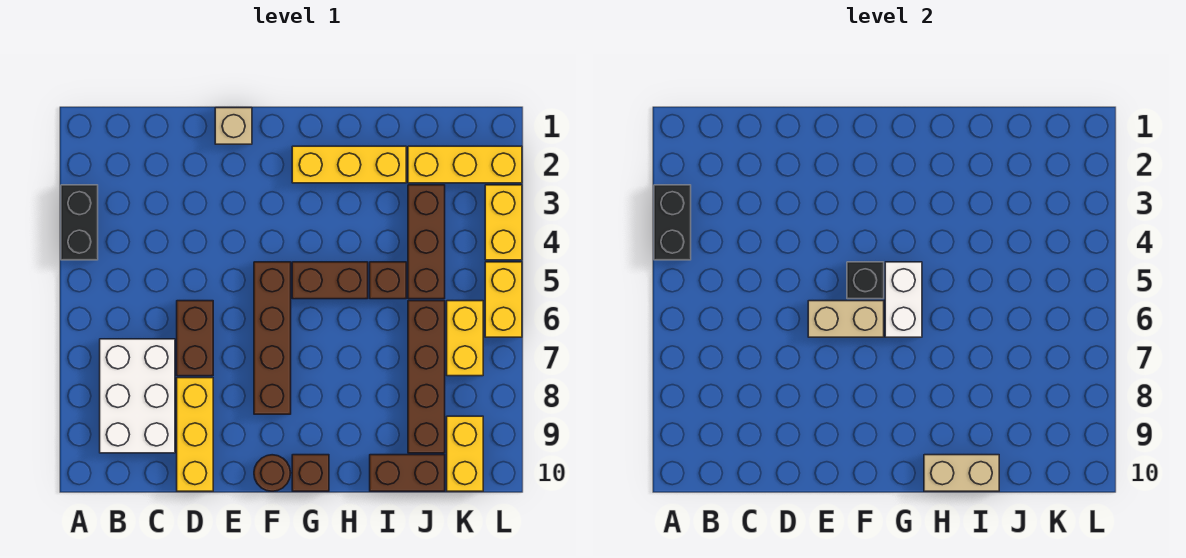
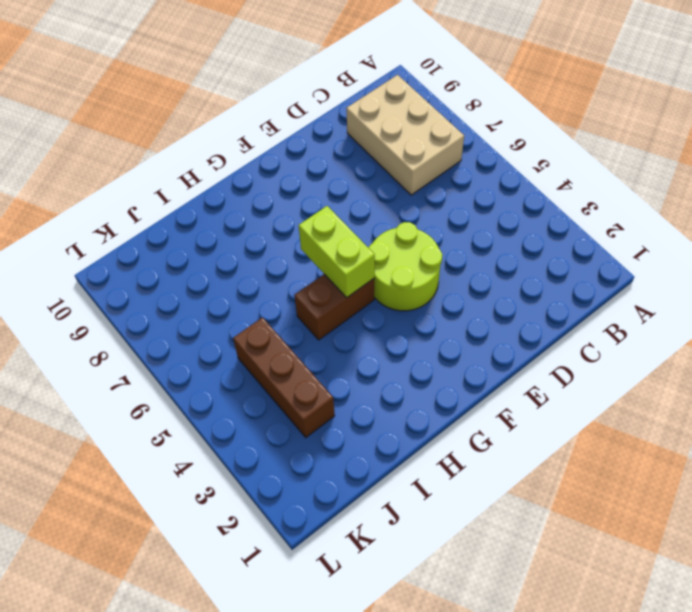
tan 2x3 brick [346,75,464,195] -> white 2x3 brick [100,339,175,453]
lime 2x2 round brick [368,222,442,311] -> brown 1x4 brick [254,262,291,414]
lime 1x2 brick [299,206,375,297] -> white 1x2 brick [885,262,922,337]
none -> black 1x2 brick [61,185,98,260]
none -> brown 1x2 brick [177,301,213,376]
none -> yellow 1x3 brick [177,378,213,491]

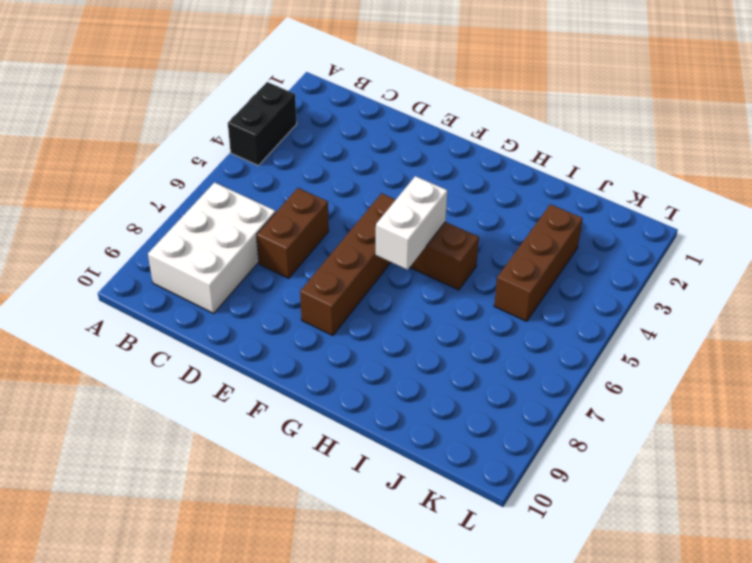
none -> yellow 1x3 brick [177,378,213,491]
none -> tan 1x1 brick [215,108,252,144]
none -> brown 1x1 round brick [254,455,290,491]

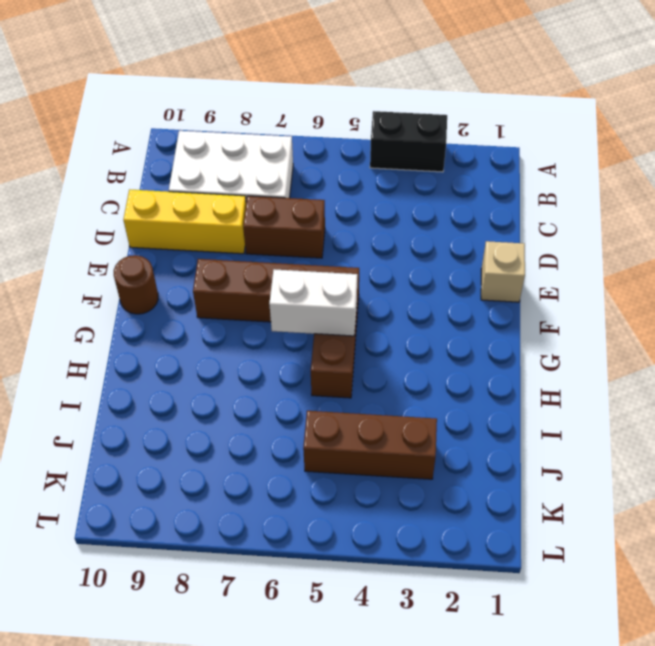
none -> yellow 1x3 brick [292,146,406,183]
none -> brown 1x1 brick [292,455,329,491]
none -> brown 1x1 brick [370,262,406,299]

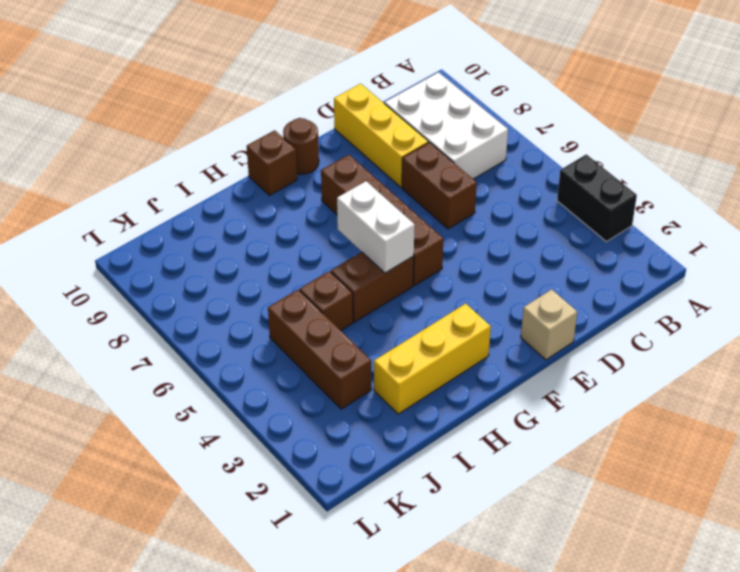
none -> brown 1x2 brick [370,455,445,491]
none -> yellow 1x3 brick [408,146,522,183]
none -> brown 1x4 brick [408,301,445,453]

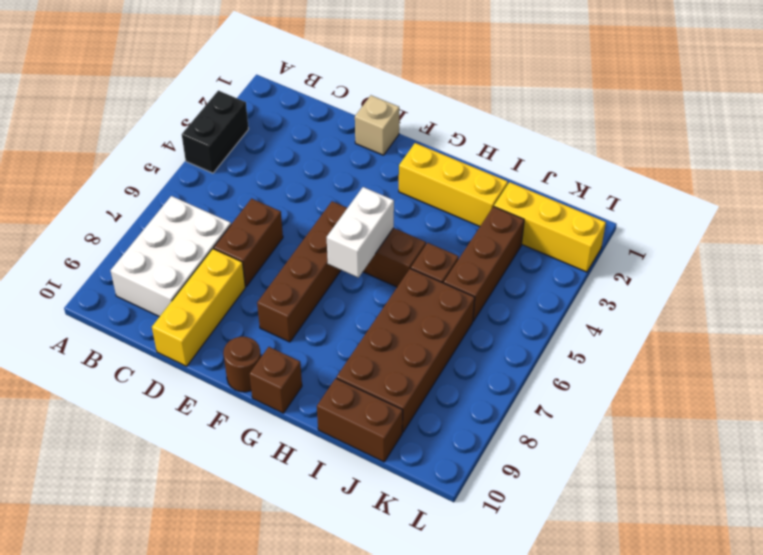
brown 2x4 brick [337,268,475,432] -> brown 1x4 brick [408,301,445,453]
none -> yellow 1x2 brick [447,301,483,376]
none -> yellow 1x2 brick [447,416,483,491]
none -> yellow 1x2 brick [485,185,522,260]

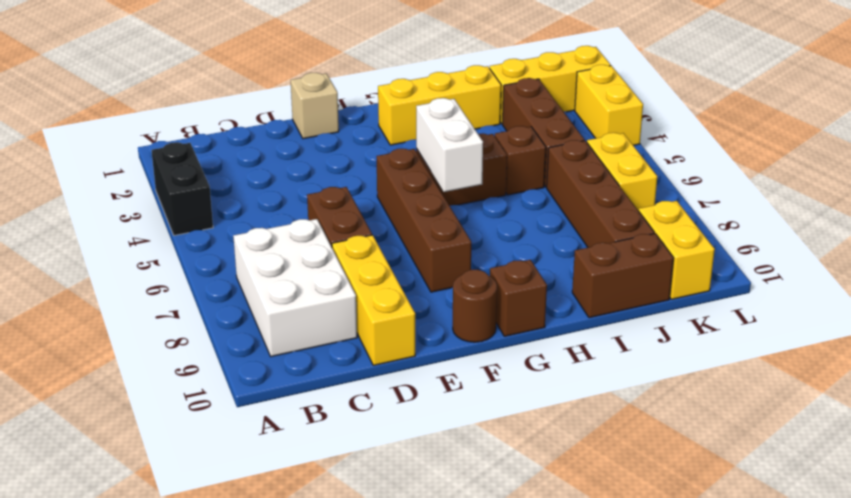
none -> yellow 1x2 brick [485,262,522,337]
none -> black 1x2 brick [654,185,691,260]
none -> tan 1x2 brick [808,301,884,337]

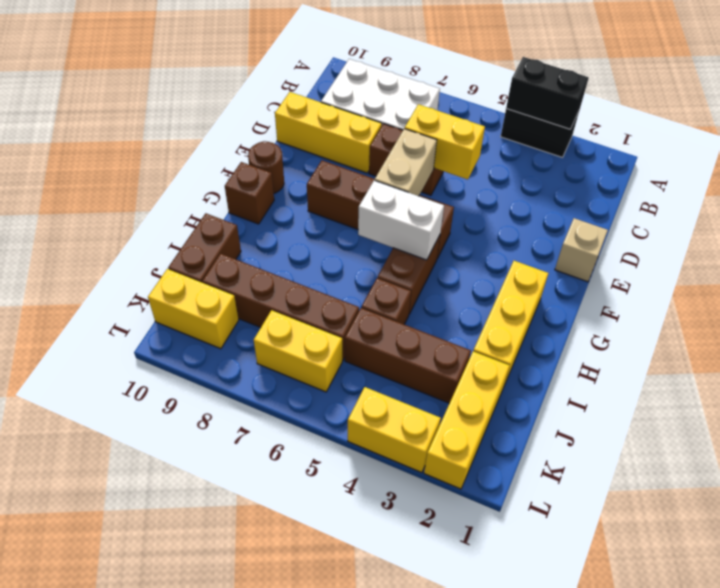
yellow 1x2 brick [405,104,485,180] -> yellow 1x2 brick moved to [485,262,522,337]
none -> black 1x1 brick [847,262,884,299]
none -> tan 1x2 brick [924,455,999,491]

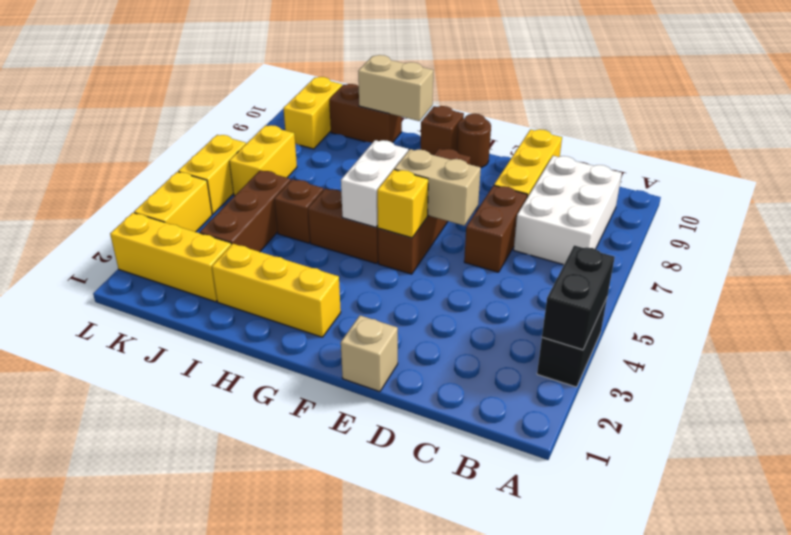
yellow 1x1 brick [377,170,428,238] -> black 1x1 brick [847,262,884,299]
none -> brown 1x4 brick [408,301,445,453]

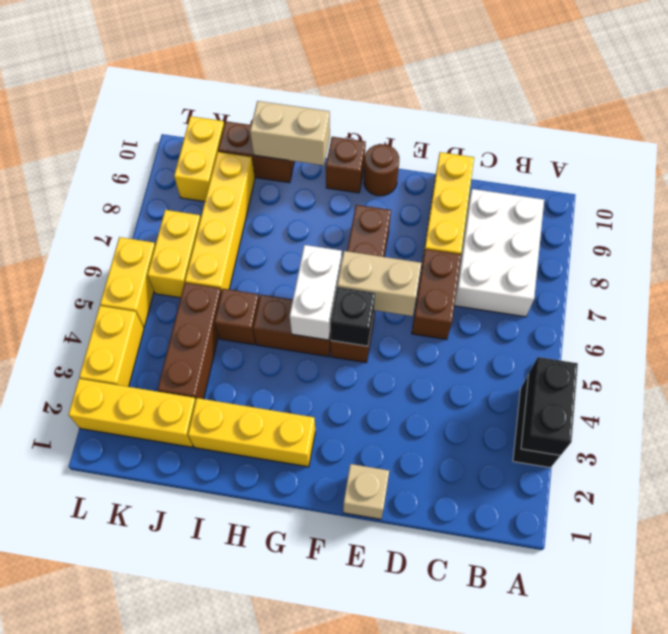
yellow 1x4 brick [185,152,255,292] -> brown 1x4 brick [408,301,445,453]

